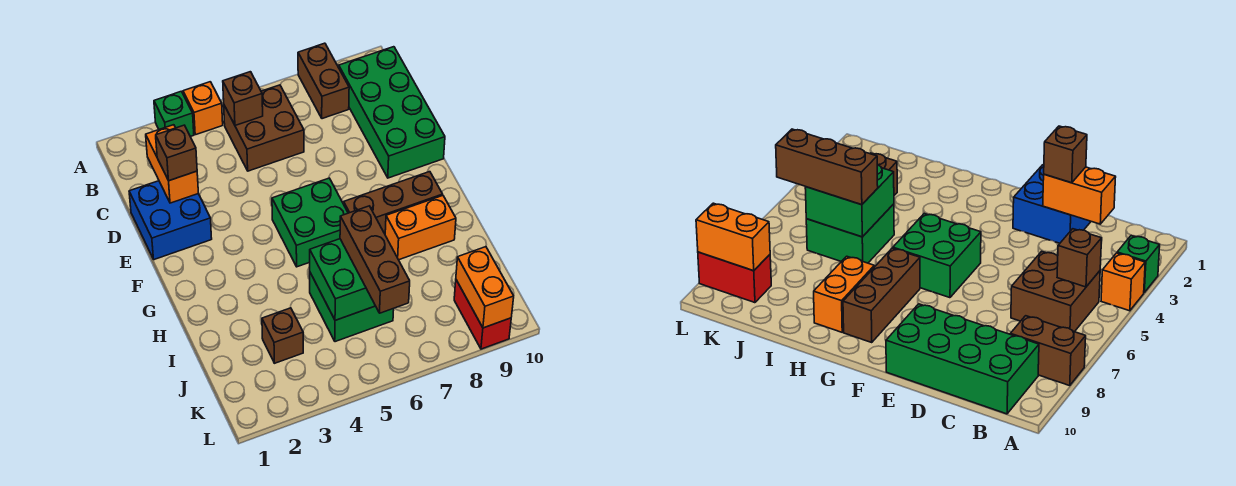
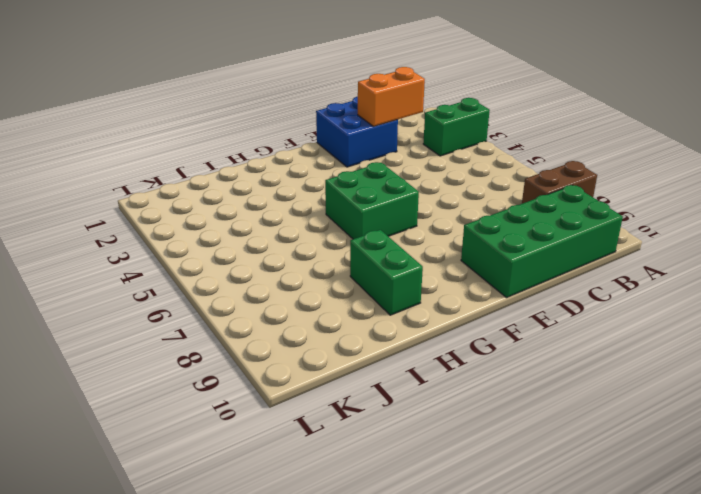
green 1x2 brick [423,98,490,156] -> green 1x1 brick [154,91,194,137]
green 1x2 brick [350,230,423,315] -> orange 1x2 brick [385,196,456,260]
none -> orange 1x1 brick [183,82,223,135]
none -> brown 2x2 brick [224,85,304,171]
none -> brown 1x3 brick [344,172,443,234]

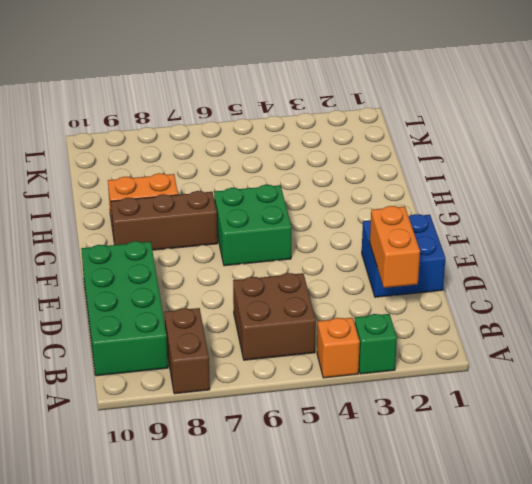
none -> green 2x2 brick [310,273,394,342]
none -> brown 1x1 brick [262,308,303,363]
none -> red 1x2 brick [454,280,511,349]

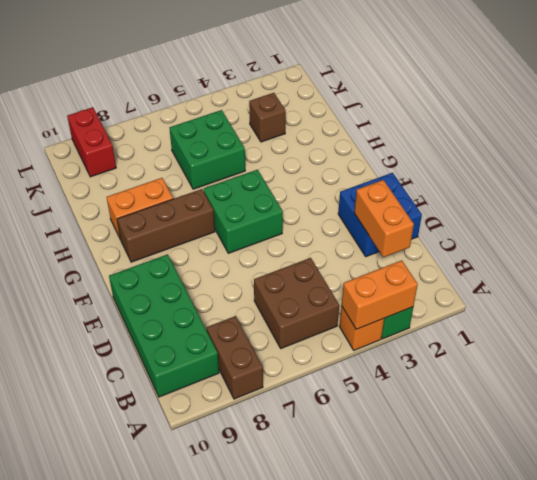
orange 1x2 brick [342,260,418,329] -> orange 1x2 brick turned to [456,247,514,328]
none -> brown 1x1 brick [223,72,263,125]
none -> green 2x2 brick [310,239,375,320]
none -> brown 1x1 brick [156,125,197,181]

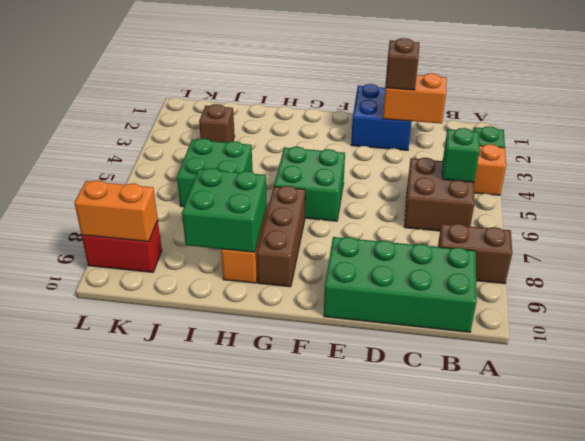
green 1x1 brick [442,128,480,182] -> brown 1x1 brick [223,72,263,125]
green 2x2 brick [182,168,267,252] -> green 2x2 brick moved to [310,239,375,320]
none -> brown 1x3 brick [340,206,410,313]

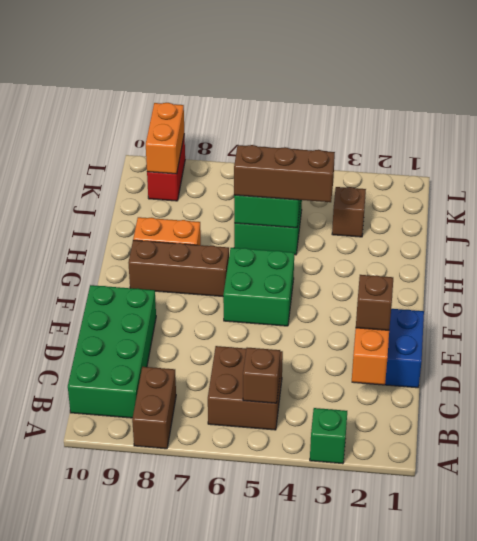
brown 1x3 brick [234,145,335,202] -> brown 1x3 brick turned to [340,206,410,313]
none -> orange 1x1 brick [183,82,223,135]

